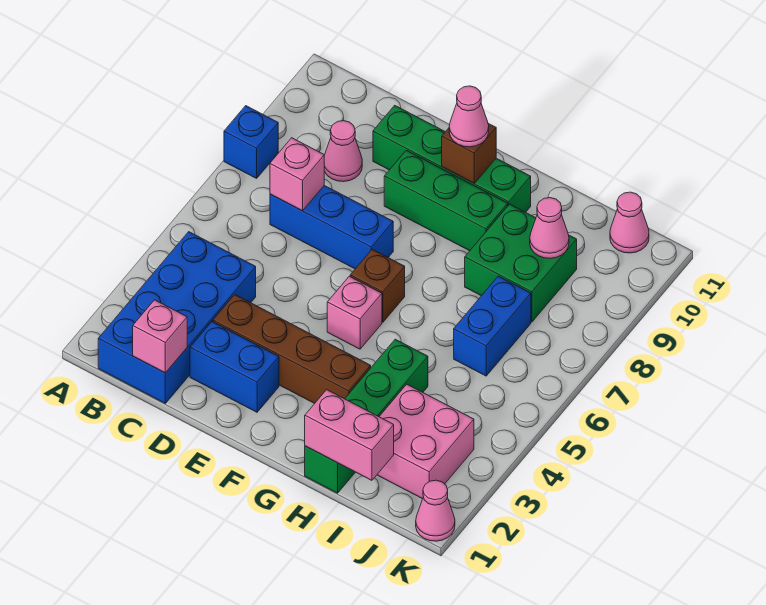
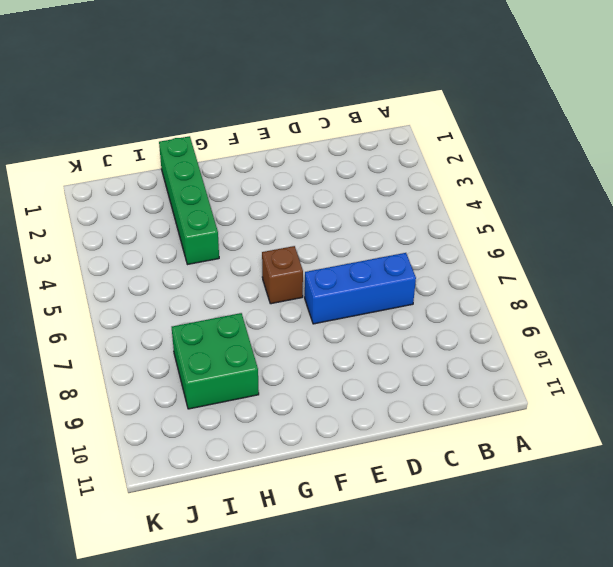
none -> blue 1x1 brick [224,106,278,178]
none -> blue 2x4 brick [98,232,256,403]
none -> pink 1x1 cone [324,121,362,182]

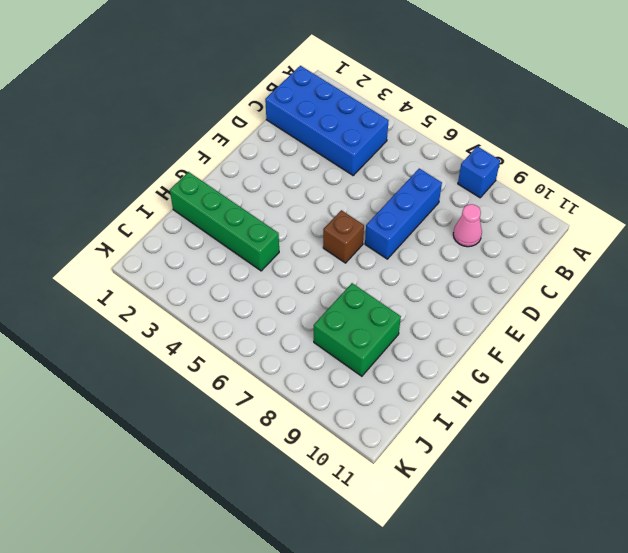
none -> blue 1x2 brick [190,322,279,412]
none -> brown 1x4 brick [213,295,371,404]
none -> green 1x4 brick [373,105,531,212]

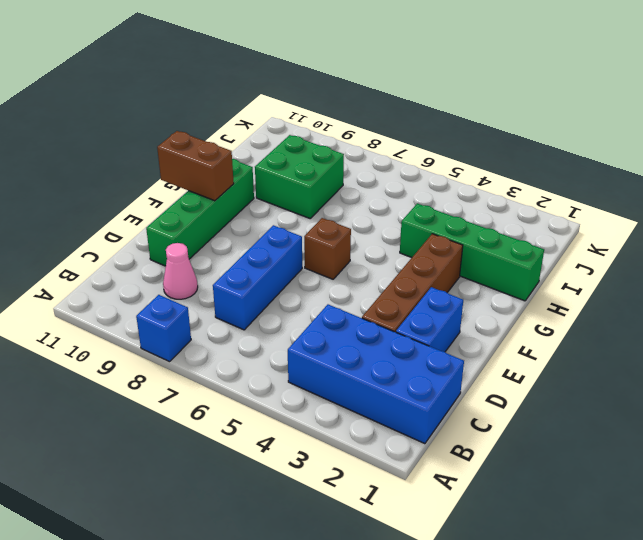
brown 1x2 brick [157,131,234,201] -> brown 1x1 brick [442,123,496,183]
none -> green 1x3 brick [384,150,508,251]
none -> pink 1x1 brick [327,276,382,349]
none -> pink 2x2 brick [377,384,474,499]

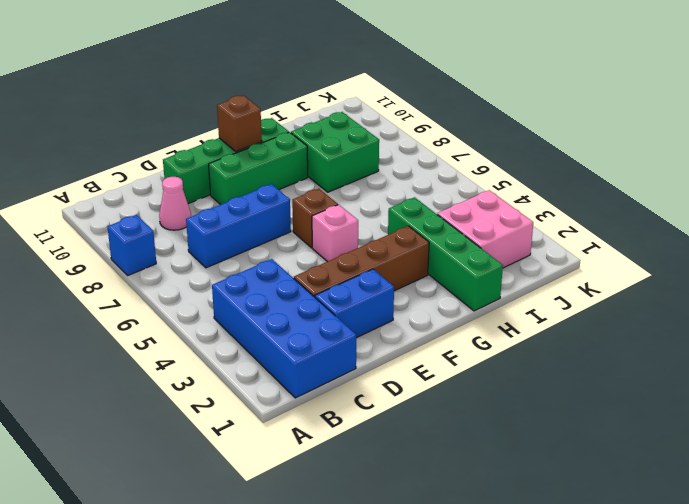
none -> blue 1x2 brick [454,276,531,376]
none -> pink 1x1 cone [610,192,649,253]
none -> pink 1x1 cone [416,480,455,541]

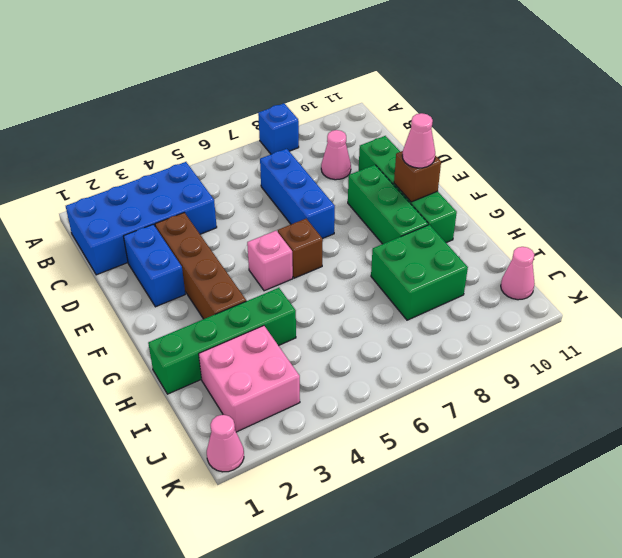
none -> blue 1x2 brick [454,276,531,376]
none -> pink 1x1 brick [133,300,187,373]
none -> pink 1x1 brick [270,138,324,211]

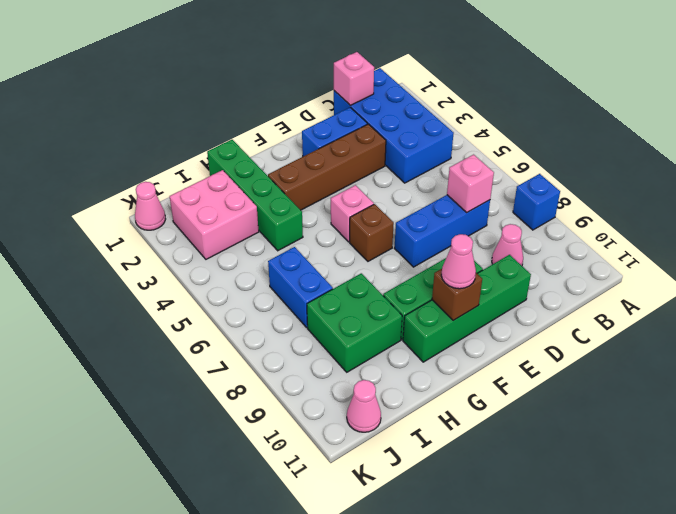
none -> pink 1x2 brick [305,390,394,480]
none -> pink 1x1 cone [530,198,569,258]

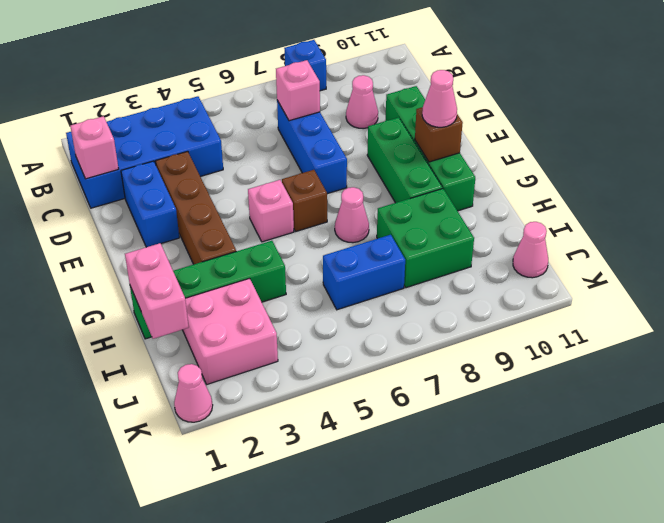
pink 1x1 cone [335,187,369,243] -> pink 1x1 cone moved to [530,198,569,258]

